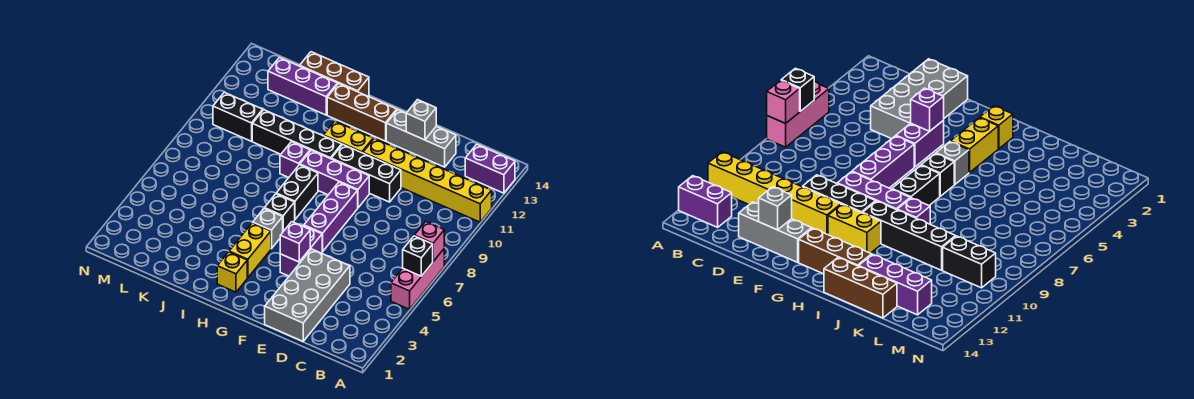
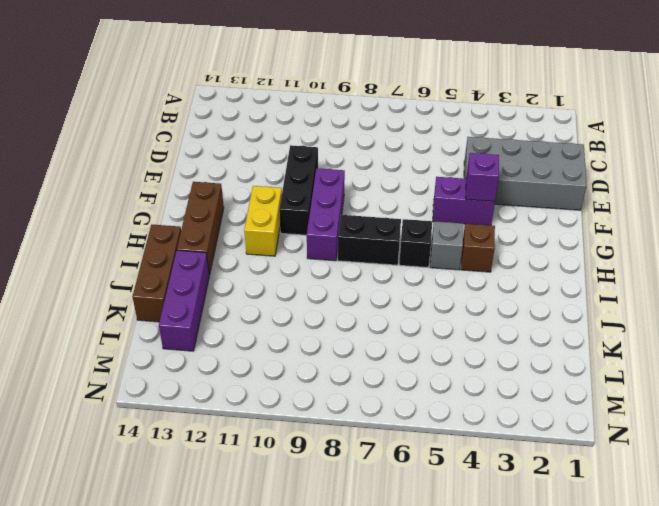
brown 1x1 brick [461,224,495,272] -> yellow 1x2 brick [229,223,271,278]
none -> pink 1x3 brick [391,249,444,309]
none -> yellow 1x6 brick [363,139,492,222]
none -> purple 1x2 brick [465,144,515,193]

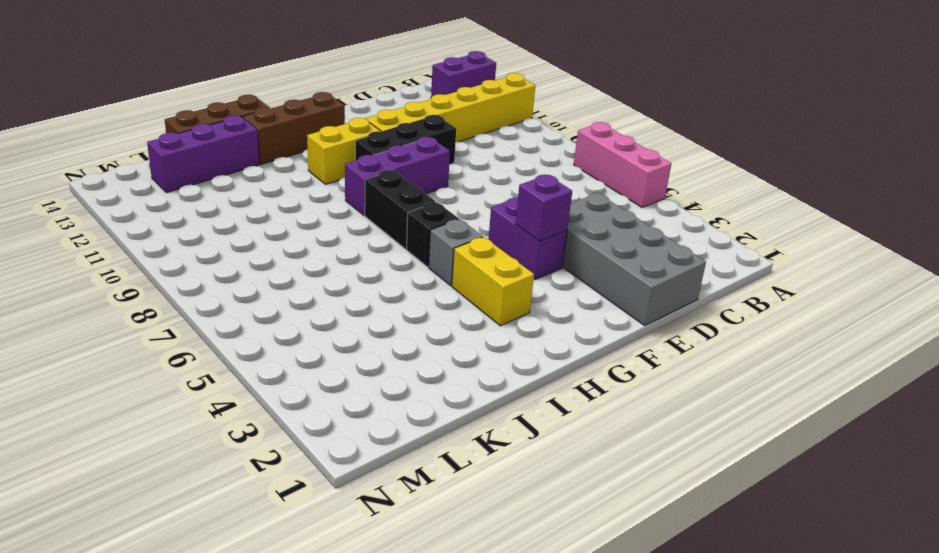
none -> grey 1x3 brick [386,110,456,167]
none -> purple 1x3 brick [304,182,358,251]
none -> yellow 1x1 brick [217,252,247,292]

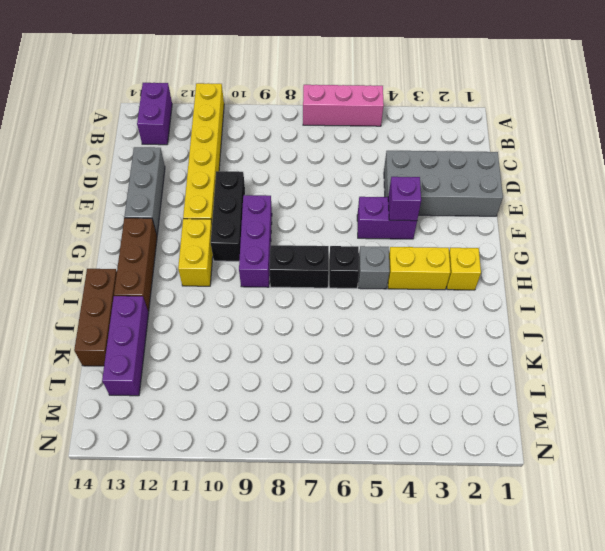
none -> purple 1x3 brick [304,182,358,251]
none -> black 1x4 brick [252,110,342,159]
none -> purple 1x1 brick [280,142,310,178]

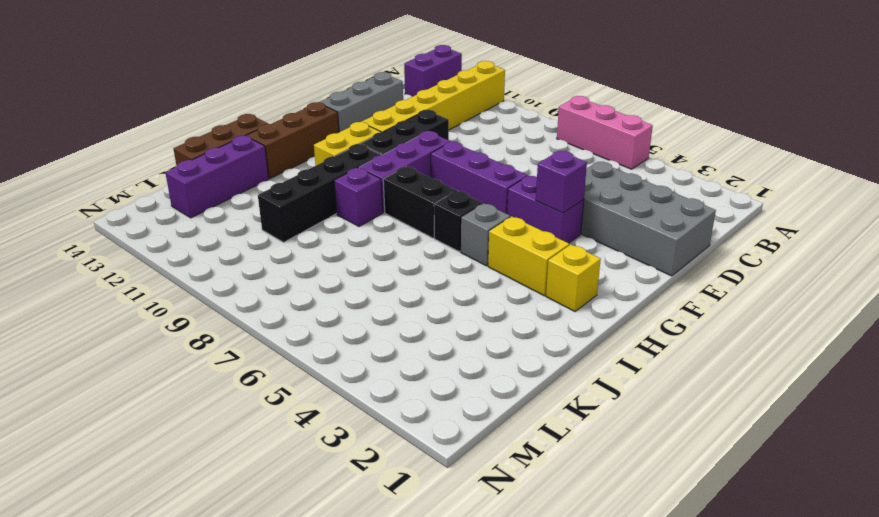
none -> black 1x2 brick [213,92,263,141]
none -> black 1x1 brick [403,236,433,276]
none -> pink 1x1 brick [414,222,444,261]

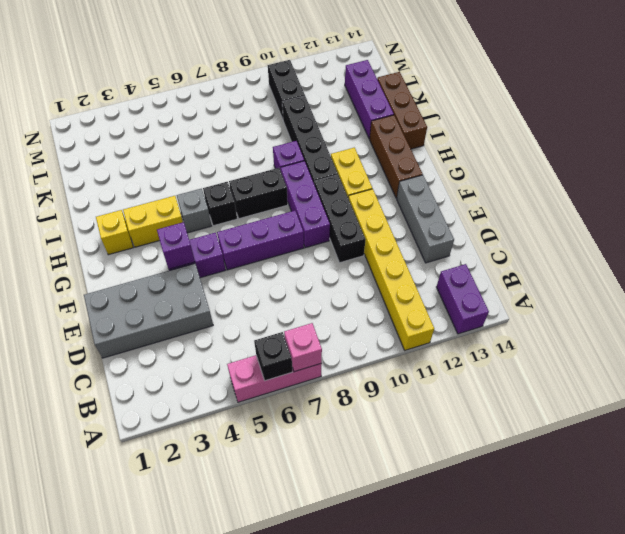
none -> grey 1x1 brick [406,100,436,140]

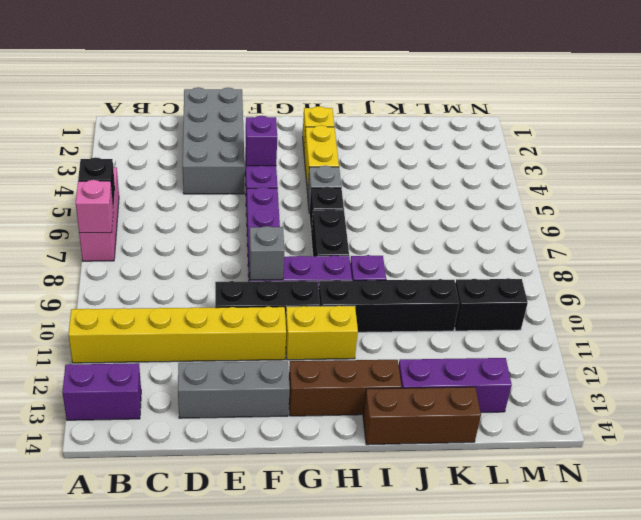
grey 1x1 brick [249,226,284,280] -> grey 1x1 brick moved to [406,100,436,140]

